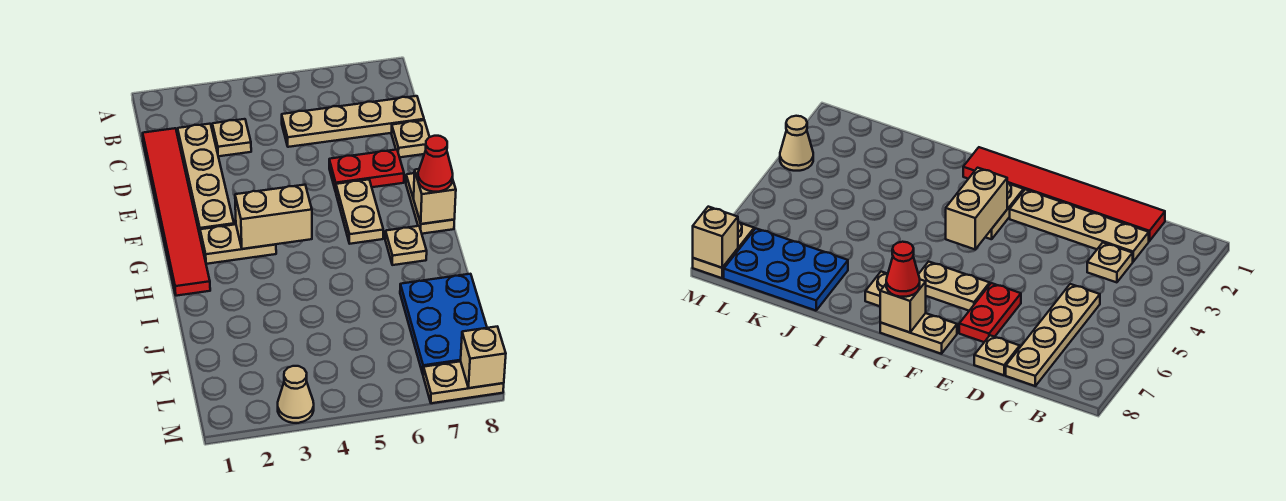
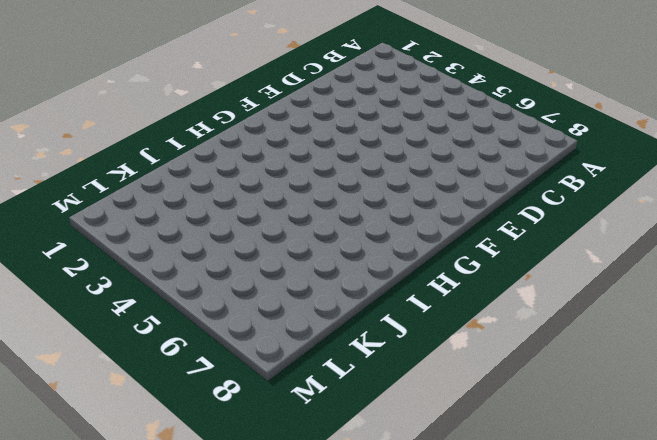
none -> red 1x6 tile [143,128,210,296]
none -> tan 1x4 plate [178,124,234,235]
none -> tan 1x1 plate [212,119,251,156]

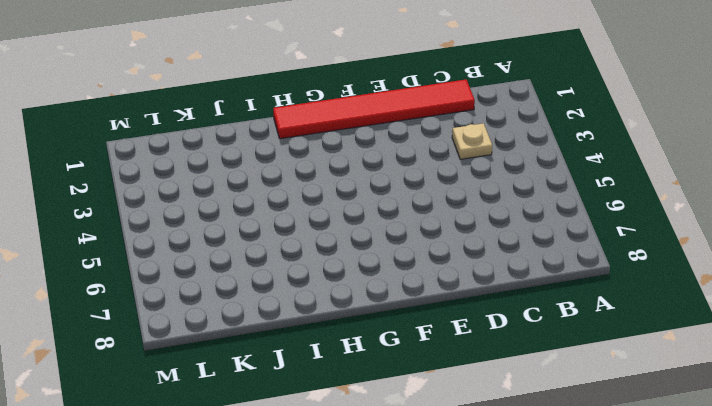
none -> tan 1x4 plate [178,124,234,235]
none -> tan 1x4 plate [282,96,424,147]
none -> tan 1x1 plate [392,120,429,157]

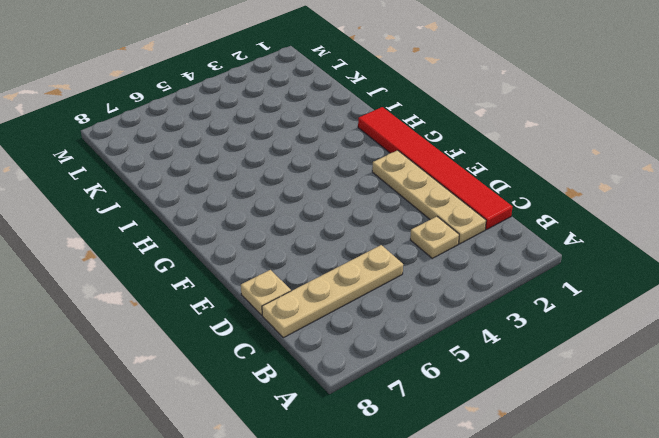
none -> red 1x2 plate [329,150,404,192]
none -> tan 1x2 plate [336,179,383,244]
none -> tan 1x2 plate [406,173,454,234]

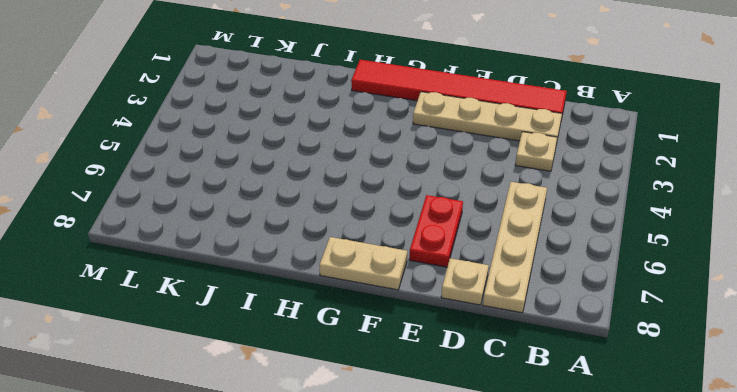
none -> tan 1x2 plate [336,179,383,244]
none -> tan 1x2 plate [200,224,276,264]
none -> tan 1x1 plate [385,226,427,265]

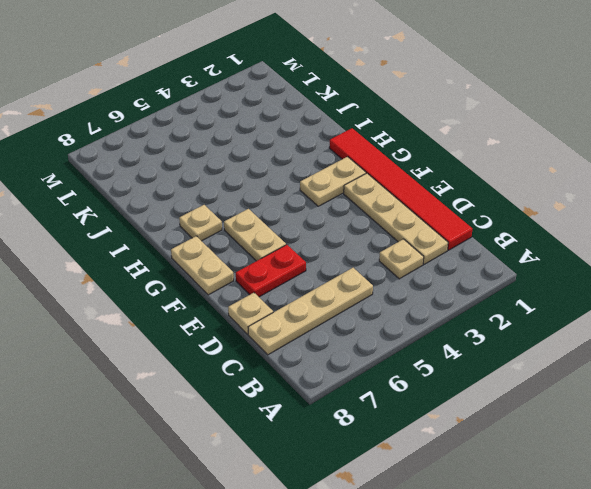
none -> blue 2x3 plate [400,274,487,374]
none -> tan 1x1 cone [278,366,314,423]
none -> tan 1x2 plate [423,361,504,403]

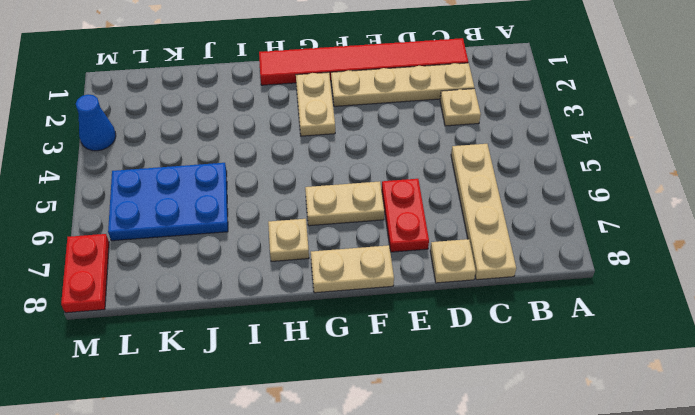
blue 2x3 plate [108,163,228,241] -> blue 2x3 plate moved to [400,274,487,374]
blue 1x1 cone [76,95,116,151] -> tan 1x1 cone [278,366,314,423]
red 1x2 plate [61,234,109,313] -> tan 1x2 plate [423,361,504,403]
none -> tan 1x2 brick [235,185,312,249]
none -> tan 1x1 brick [414,169,456,224]
none -> tan 1x1 brick [461,327,506,388]

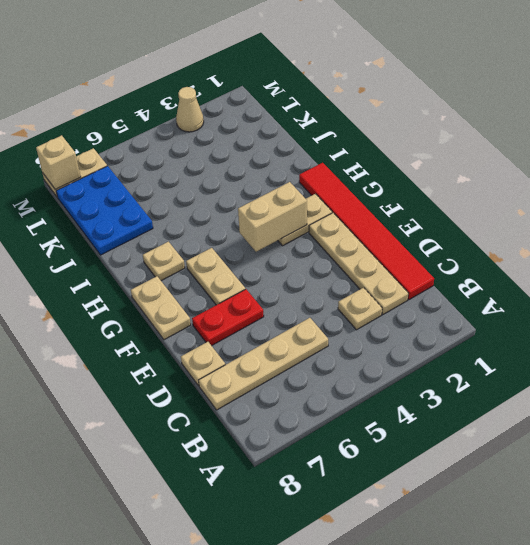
none -> tan 1x1 brick [414,169,456,224]
none -> red 1x1 cone [418,136,453,192]

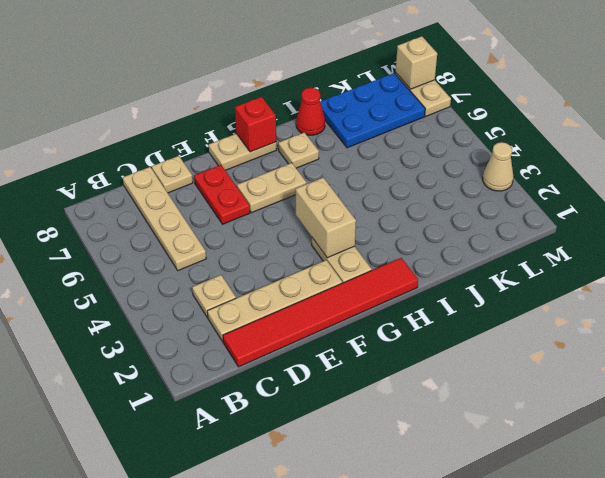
red 1x1 brick [235,97,276,152] -> tan 1x1 brick [414,169,456,224]
red 1x1 cone [296,88,325,135] -> red 1x1 cone moved to [418,136,453,192]

